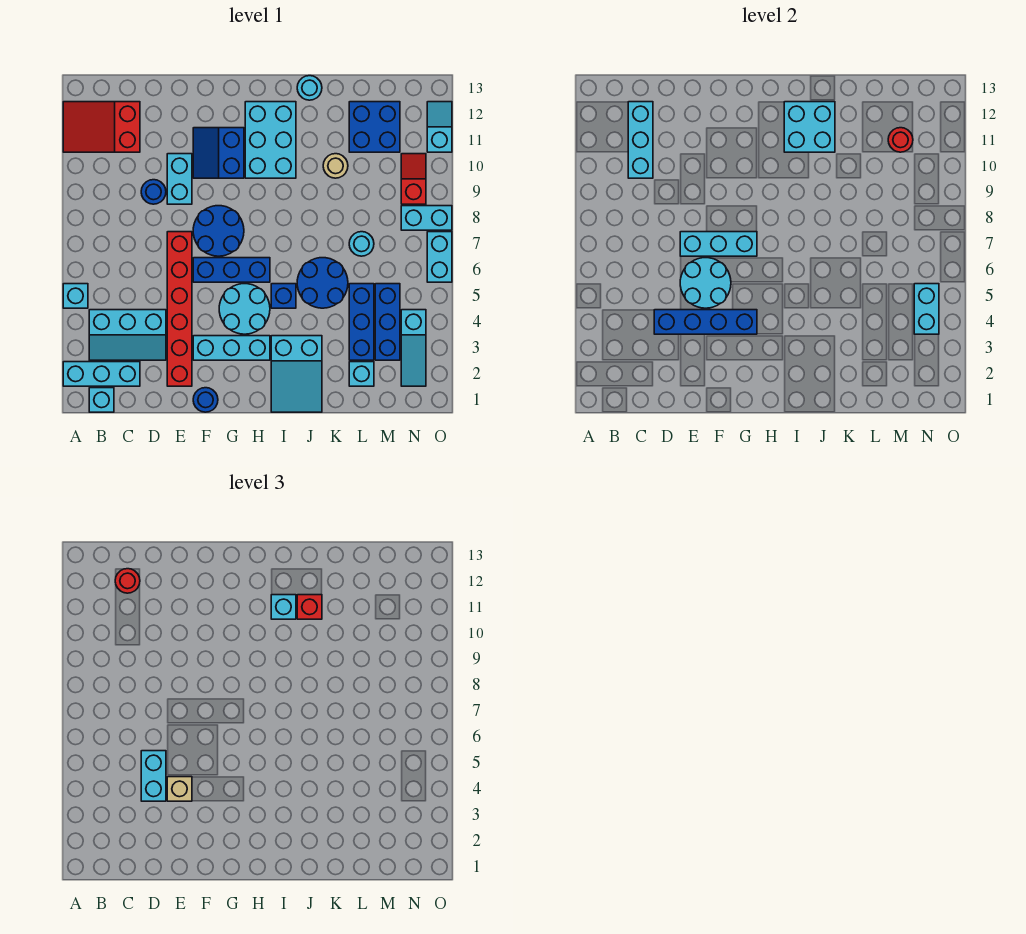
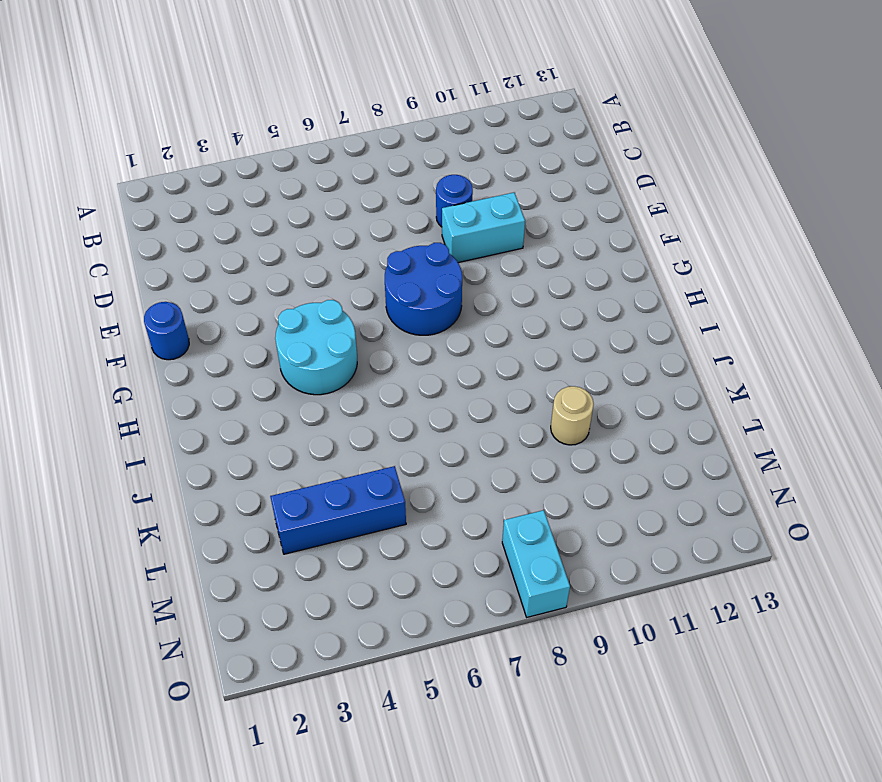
none -> cyan 1x3 brick [63,362,140,386]
none -> cyan 1x1 brick [63,284,88,308]
none -> red 2x3 slope [63,102,140,152]
none -> cyan 1x1 brick [89,388,114,412]

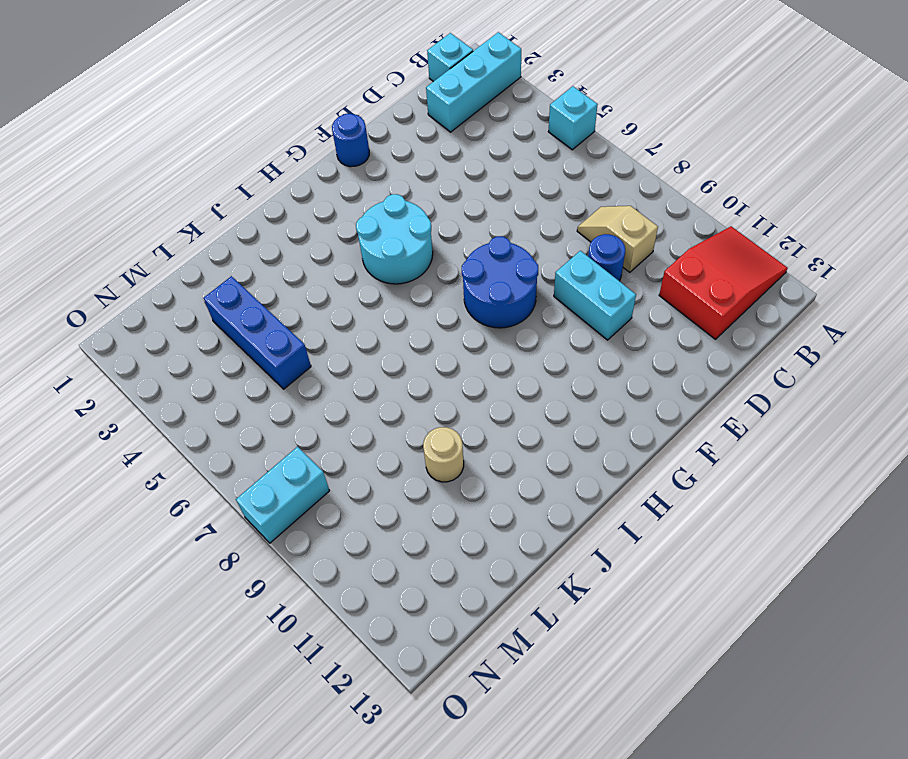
tan 1x2 slope [577,206,658,272] -> none
none -> cyan 2x3 slope [89,310,166,360]
none -> red 1x6 brick [167,232,192,386]
none -> cyan 1x3 brick [193,336,270,360]
none -> blue 1x3 brick [193,258,270,282]

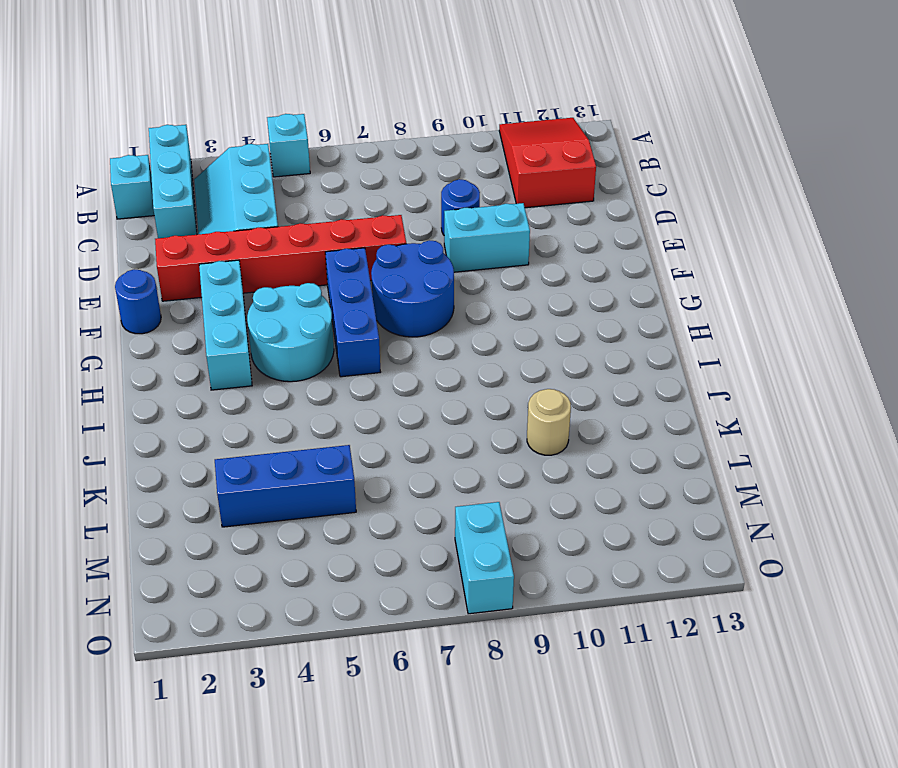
none -> blue 2x2 slope [193,128,244,178]
none -> cyan 2x3 brick [245,102,296,178]
none -> cyan 2x3 slope [271,336,322,412]
none -> blue 1x1 brick [271,284,296,308]

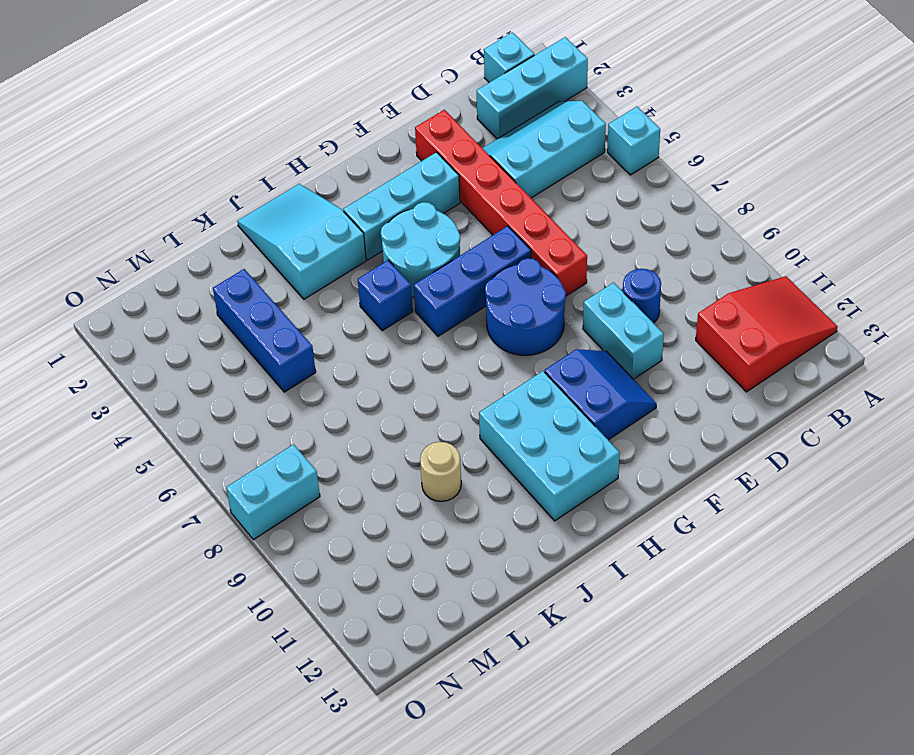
none -> blue 1x1 round brick [193,388,218,412]
none -> blue 2x2 round brick [297,258,348,308]
none -> cyan 1x1 round brick [297,76,322,100]
none -> cyan 1x1 brick [349,362,374,386]

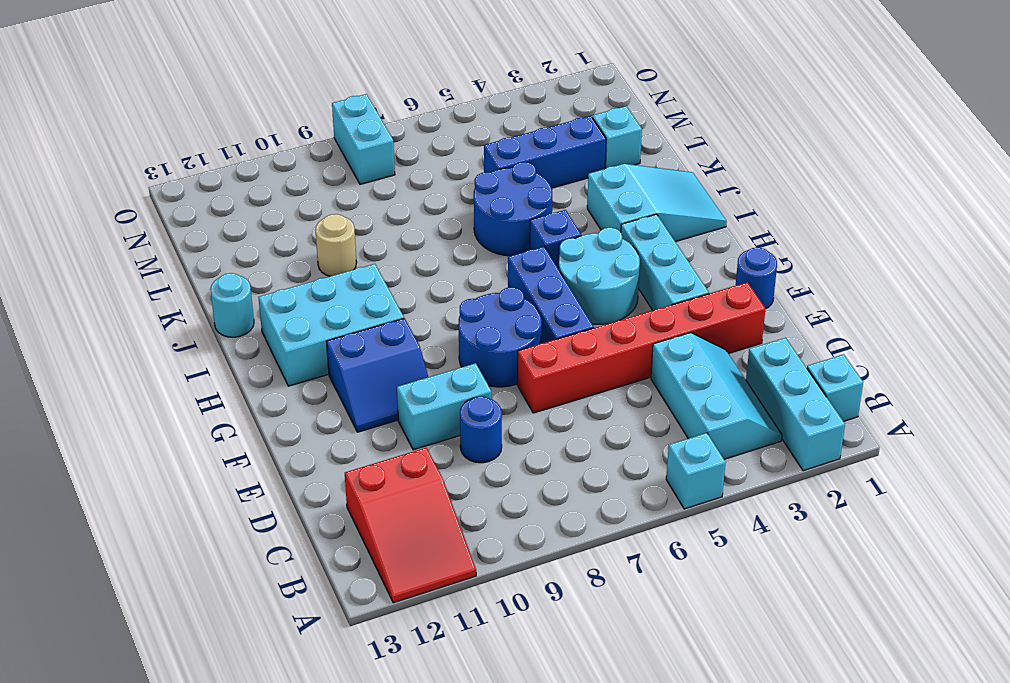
none -> cyan 1x1 round brick [349,232,374,256]
none -> blue 2x2 brick [349,102,400,152]
none -> blue 1x3 brick [375,284,400,360]
none -> cyan 1x3 slope [401,310,426,386]

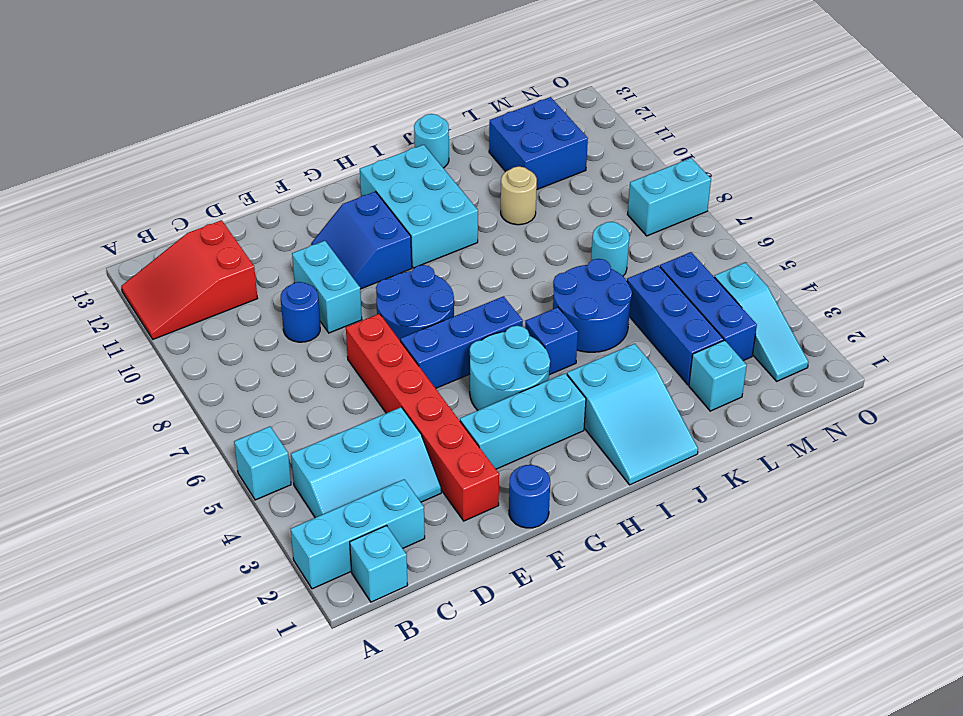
none -> red 1x2 slope [401,154,426,204]
none -> cyan 1x2 brick [427,232,452,282]
none -> cyan 1x2 slope [427,102,452,152]
none -> cyan 1x3 brick [628,102,653,178]

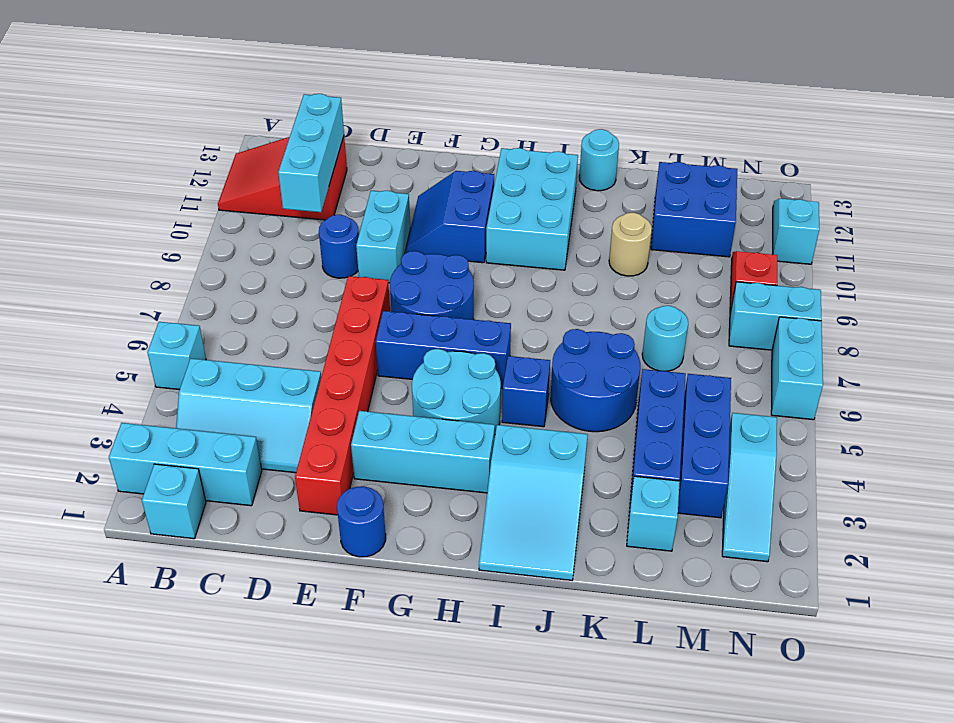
none -> blue 1x4 brick [654,310,757,334]
none -> cyan 2x2 round brick [680,258,731,308]
none -> cyan 1x3 brick [680,232,757,256]
none -> cyan 2x2 brick [784,102,835,152]

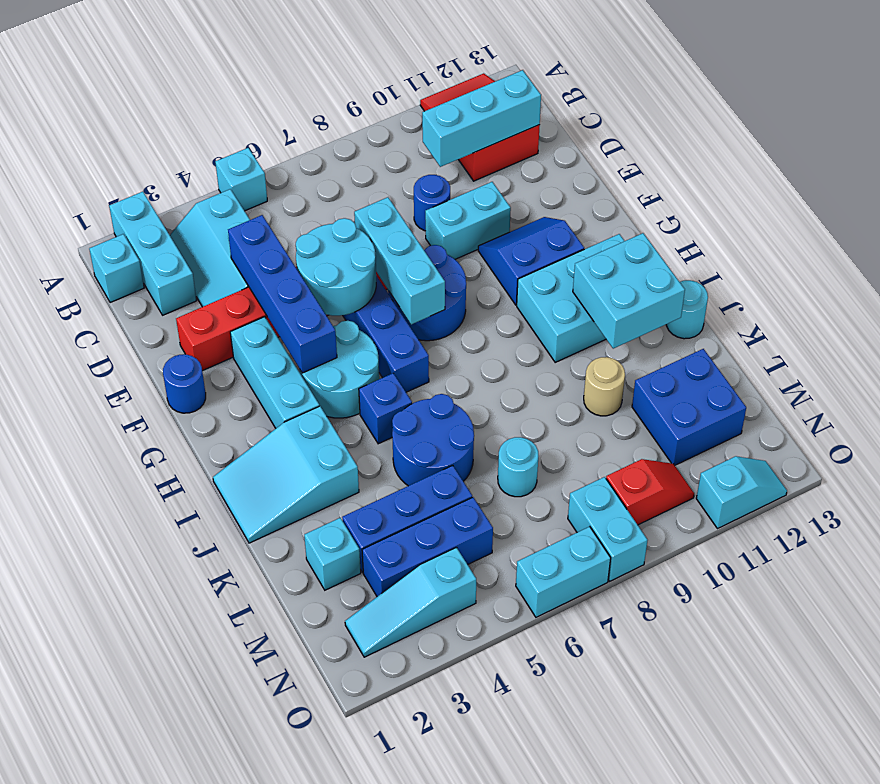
none -> red 1x1 round brick [888,128,913,152]
none -> cyan 1x2 brick [914,284,939,334]
none -> red 1x1 round brick [115,569,140,593]
none -> cyan 1x2 brick [141,751,166,801]

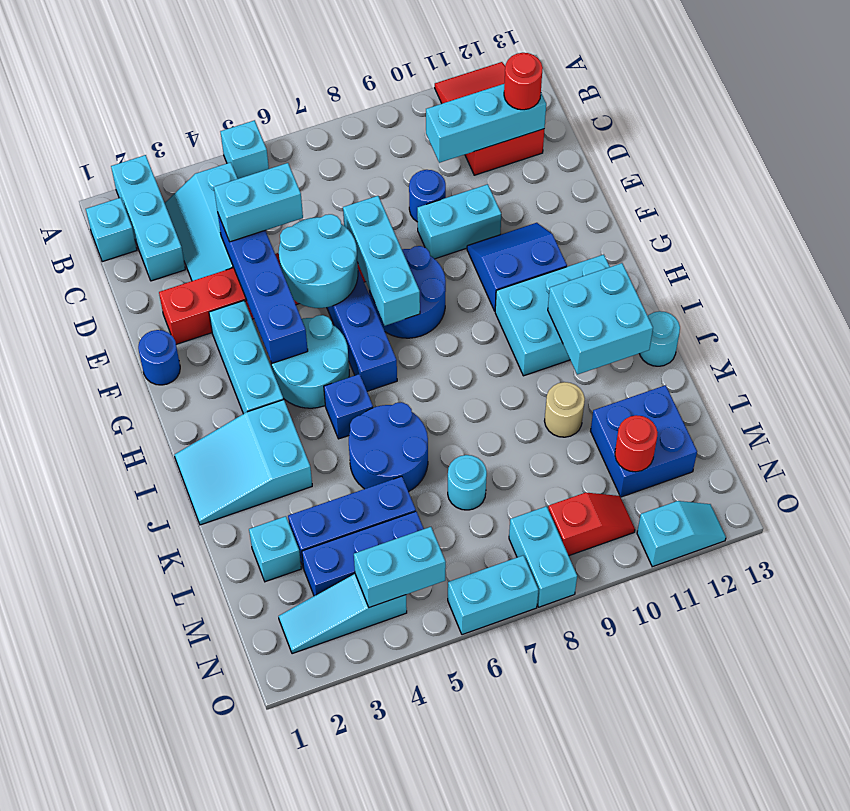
none -> tan 1x1 brick [167,777,192,801]
none -> cyan 1x1 brick [271,595,296,619]
none -> red 1x1 brick [297,595,322,619]

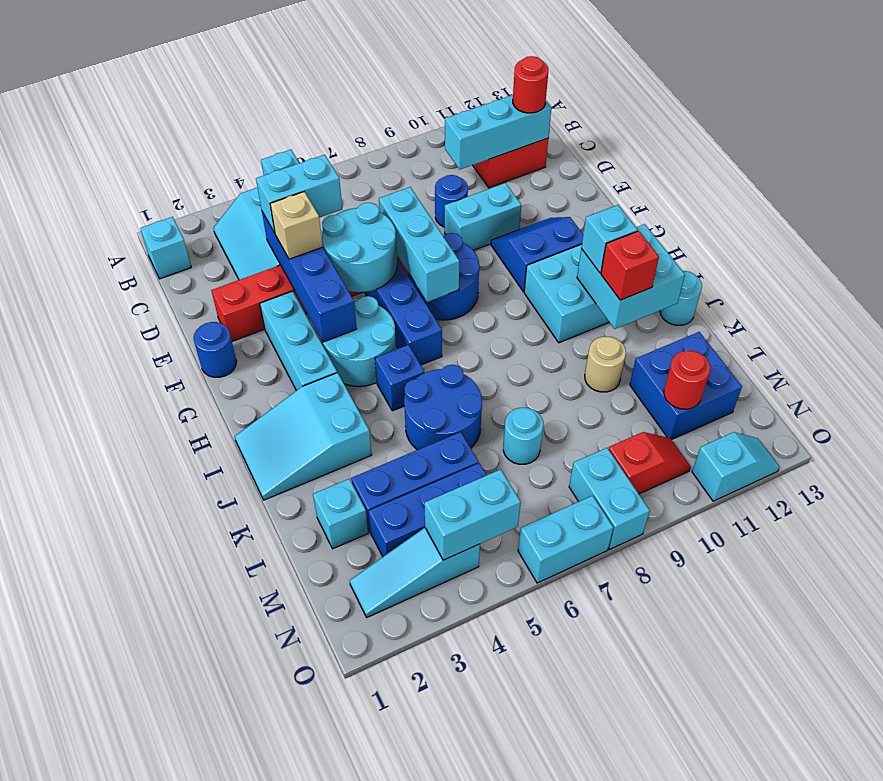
none -> cyan 1x3 brick [63,362,140,386]

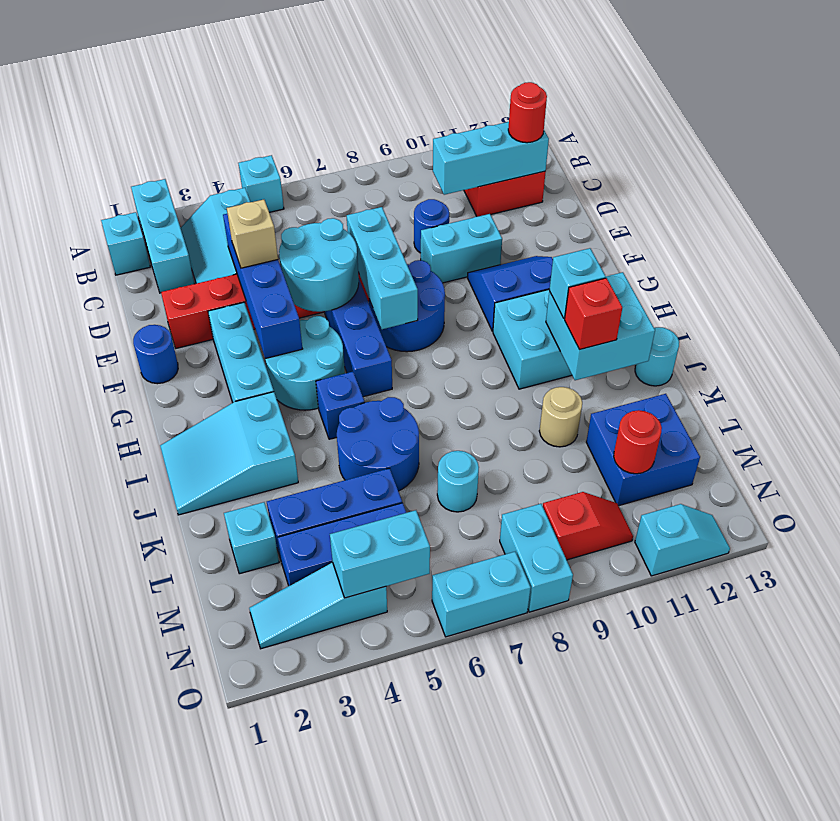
none -> cyan 1x2 brick [141,751,166,801]

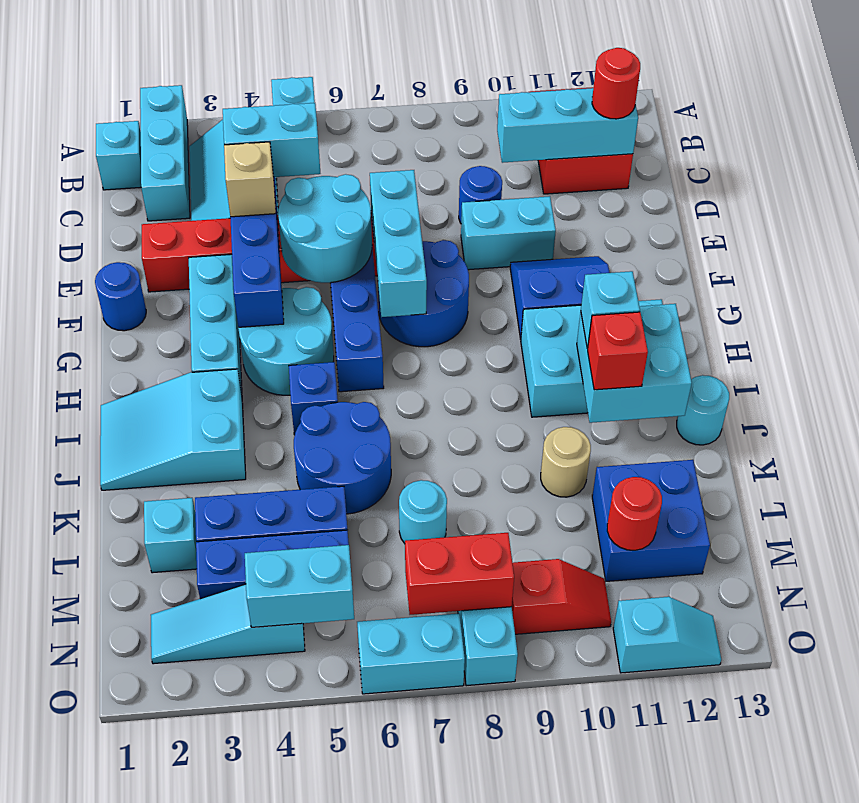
red 1x2 brick [405,533,514,615] -> none

